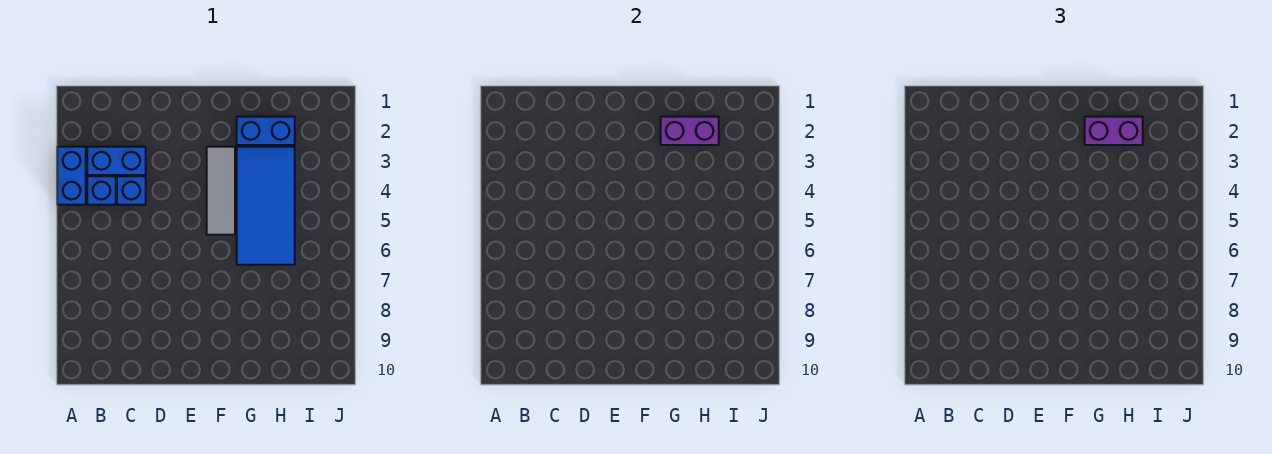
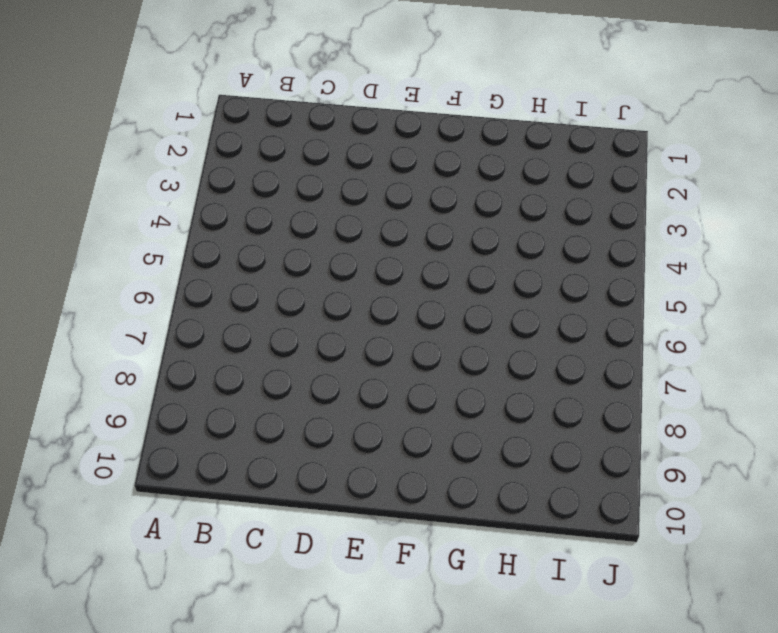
none -> blue 1x2 brick [57,147,86,205]
none -> blue 1x2 brick [87,147,146,175]

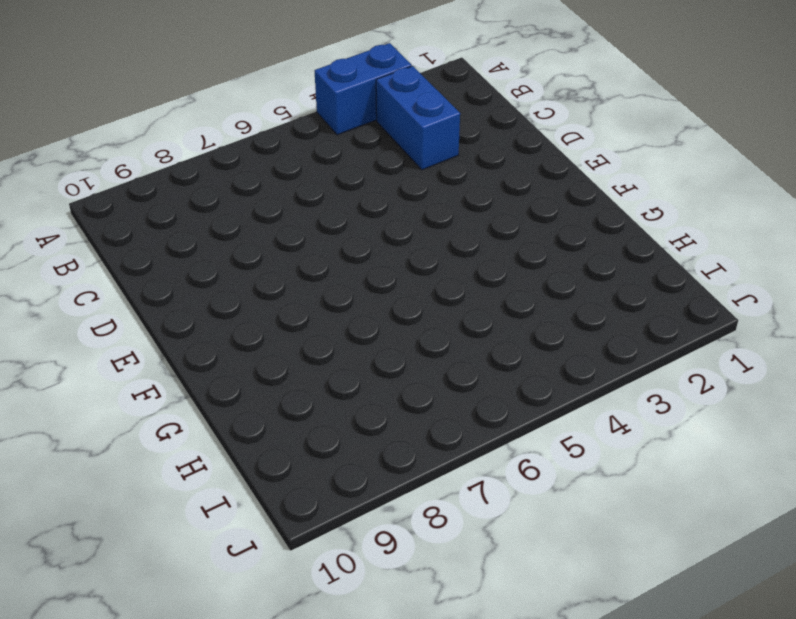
none -> blue 1x1 brick [87,176,116,205]
none -> blue 1x1 brick [117,176,146,205]

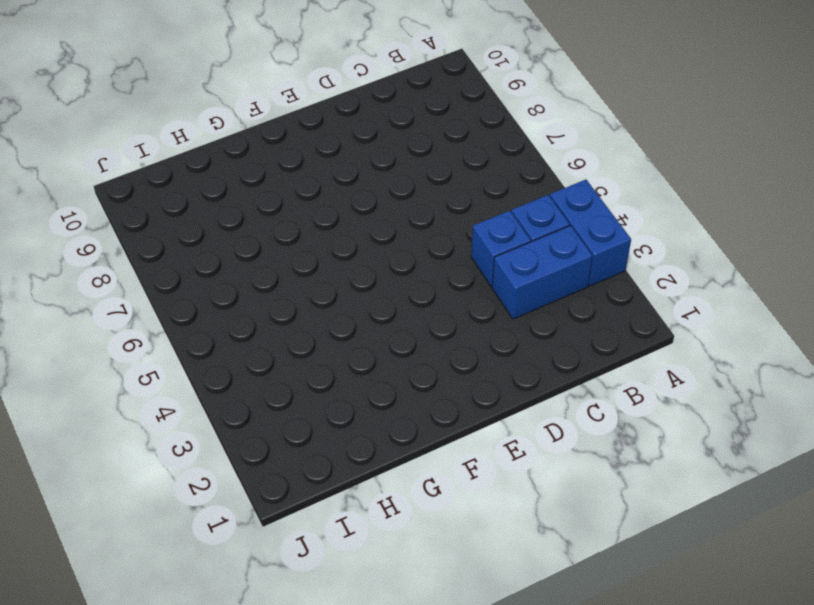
none -> grey 1x3 tile [207,147,235,235]
none -> blue 1x2 brick [237,117,295,145]

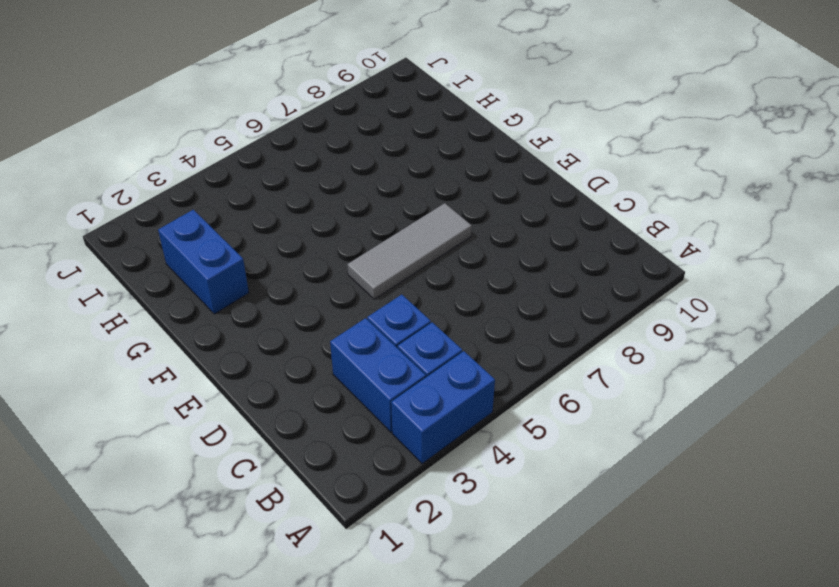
grey 1x3 tile [347,203,472,299] -> grey 1x3 tile moved to [207,147,235,235]
none -> blue 2x4 tile [237,147,295,265]
none -> purple 1x2 brick [661,117,719,145]

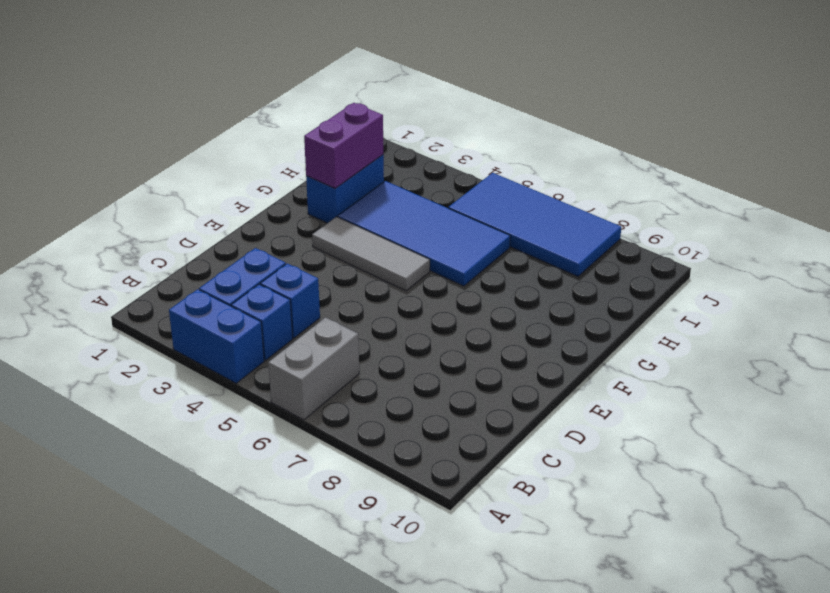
grey 1x2 brick [268,317,359,420] -> none
blue 2x4 tile [448,173,621,276] -> none
none -> purple 1x2 brick [1085,117,1143,145]

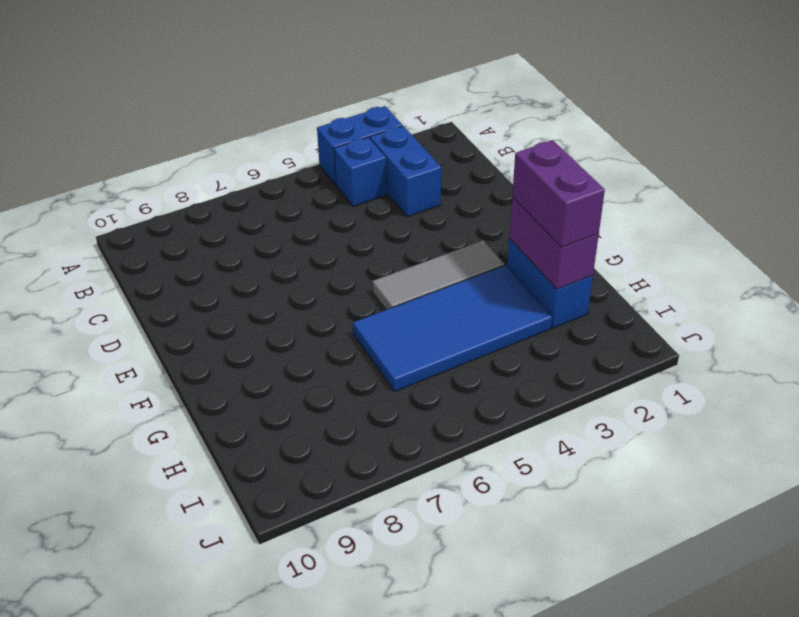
none -> blue 1x1 brick [117,176,146,205]

